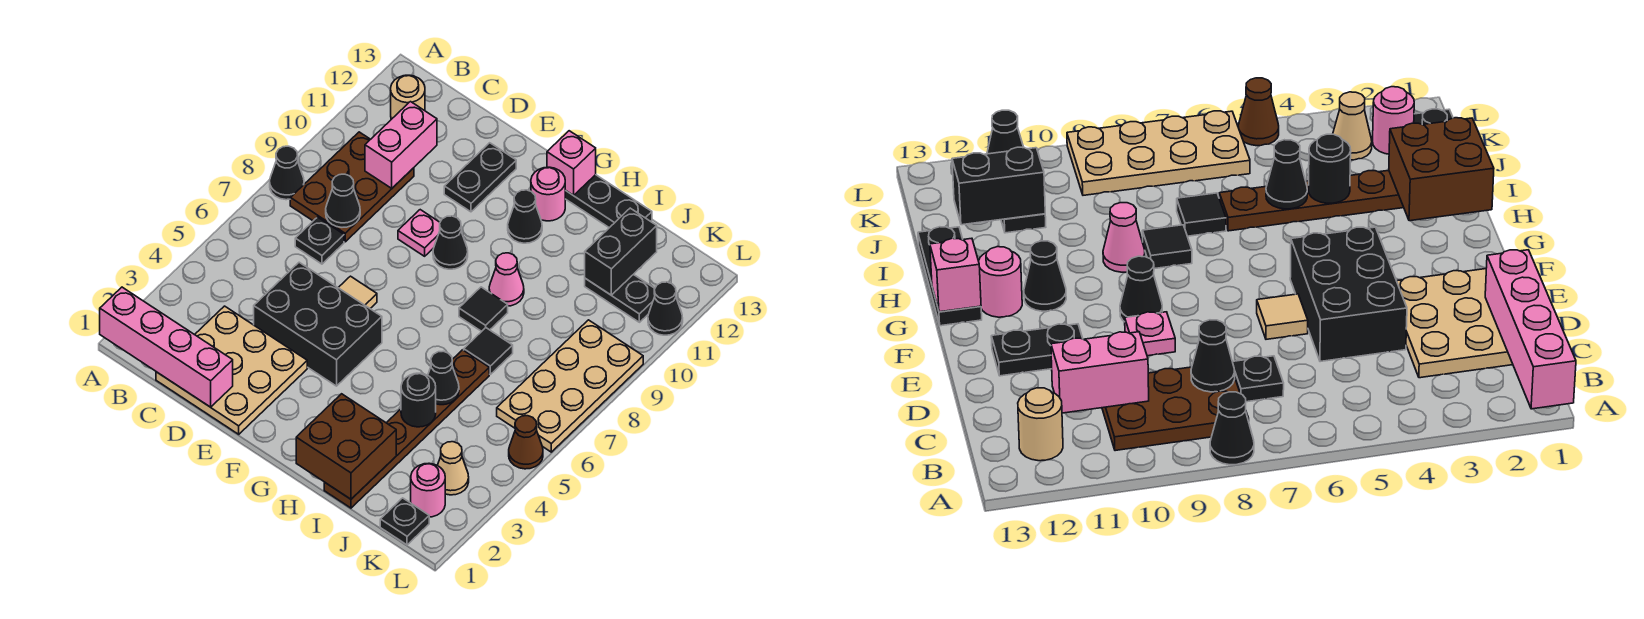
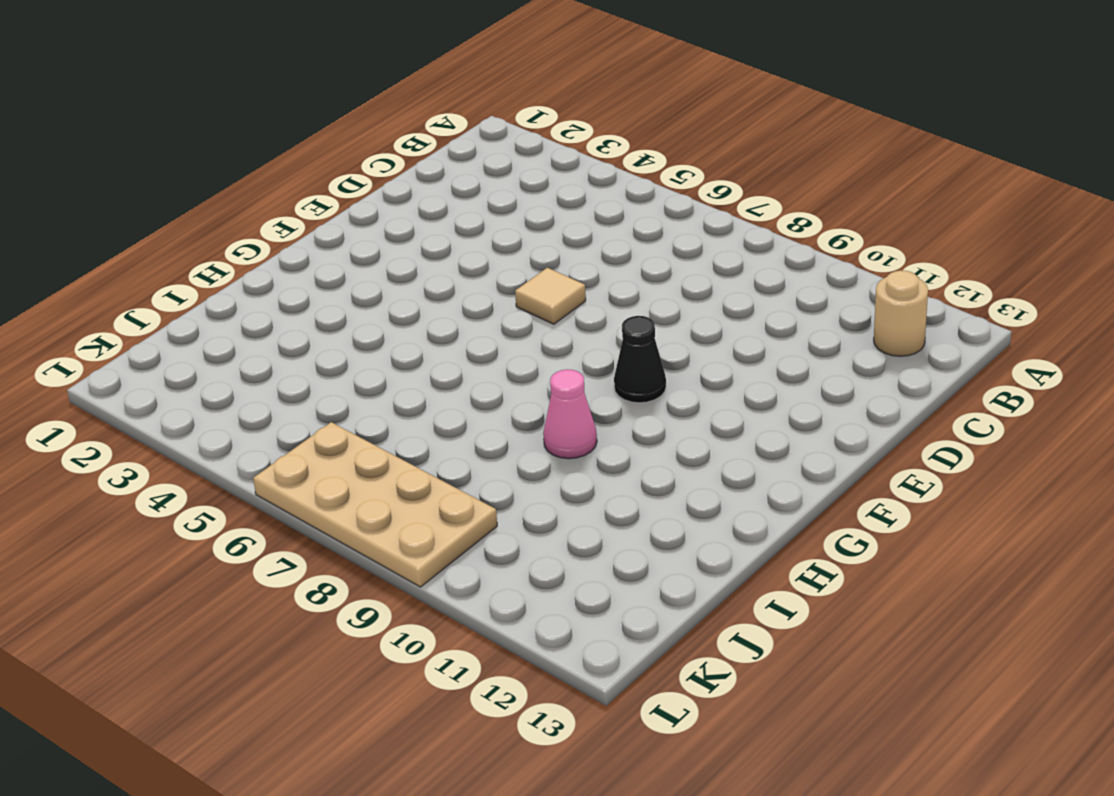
none -> black 1x1 cone [270,146,304,200]
none -> brown 2x3 plate [290,132,414,242]
none -> tan 3x3 plate [156,306,307,434]
none -> black 1x1 plate [295,217,344,264]

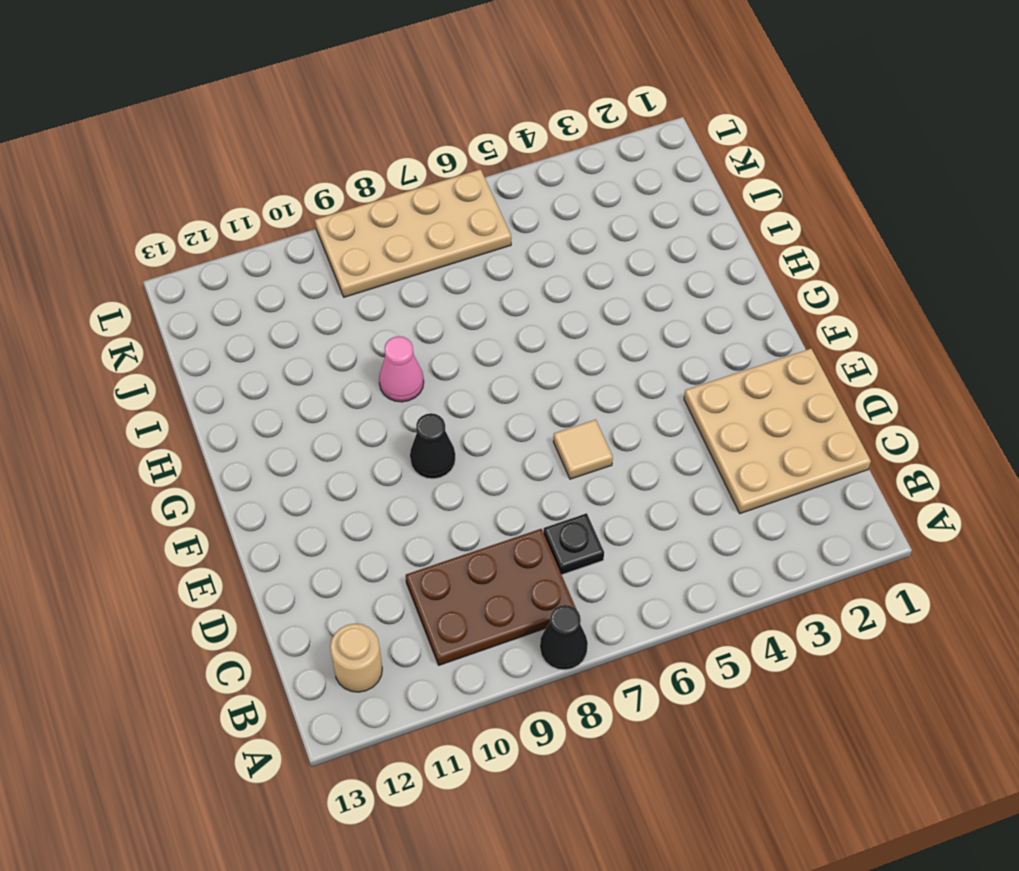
none -> black 2x3 brick [254,262,382,386]
none -> pink 1x1 plate [398,210,440,256]
none -> black 1x2 plate [444,143,516,212]
none -> black 1x1 cone [508,190,542,243]

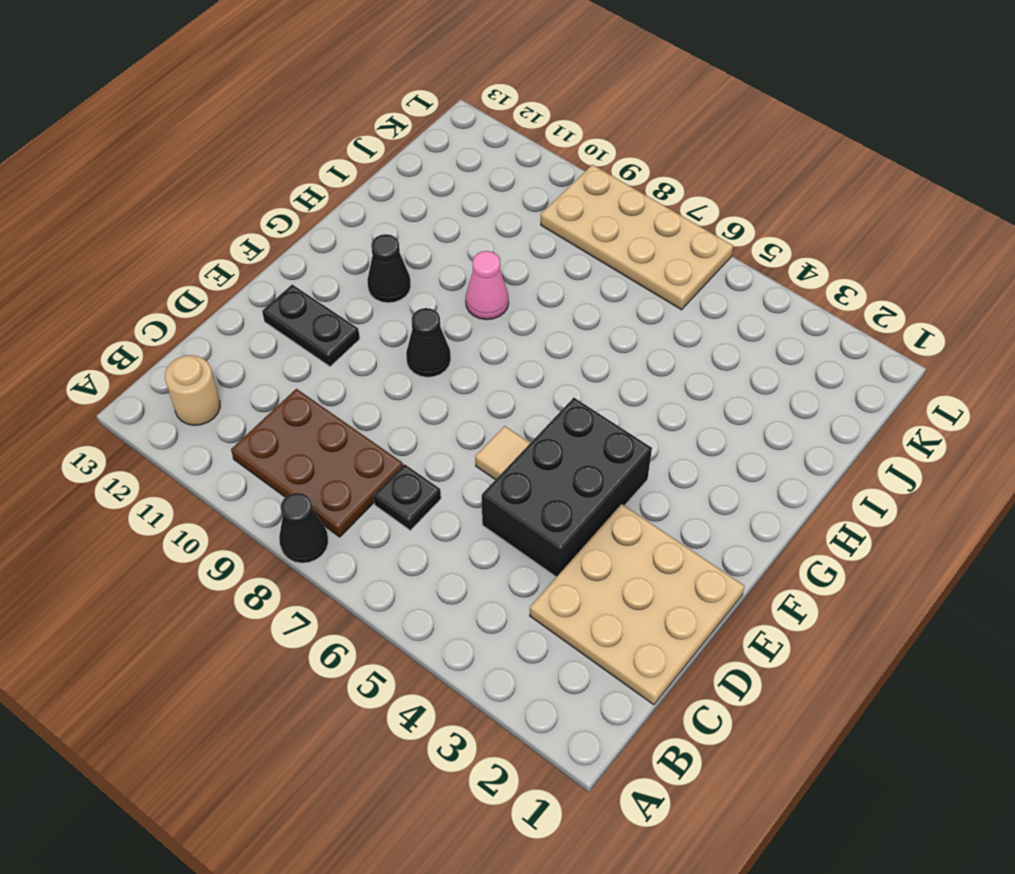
none -> pink 1x1 plate [398,210,440,256]
none -> pink 1x1 round brick [531,167,565,221]
none -> black 1x3 plate [565,175,652,228]
none -> black 1x1 tile [459,287,508,331]

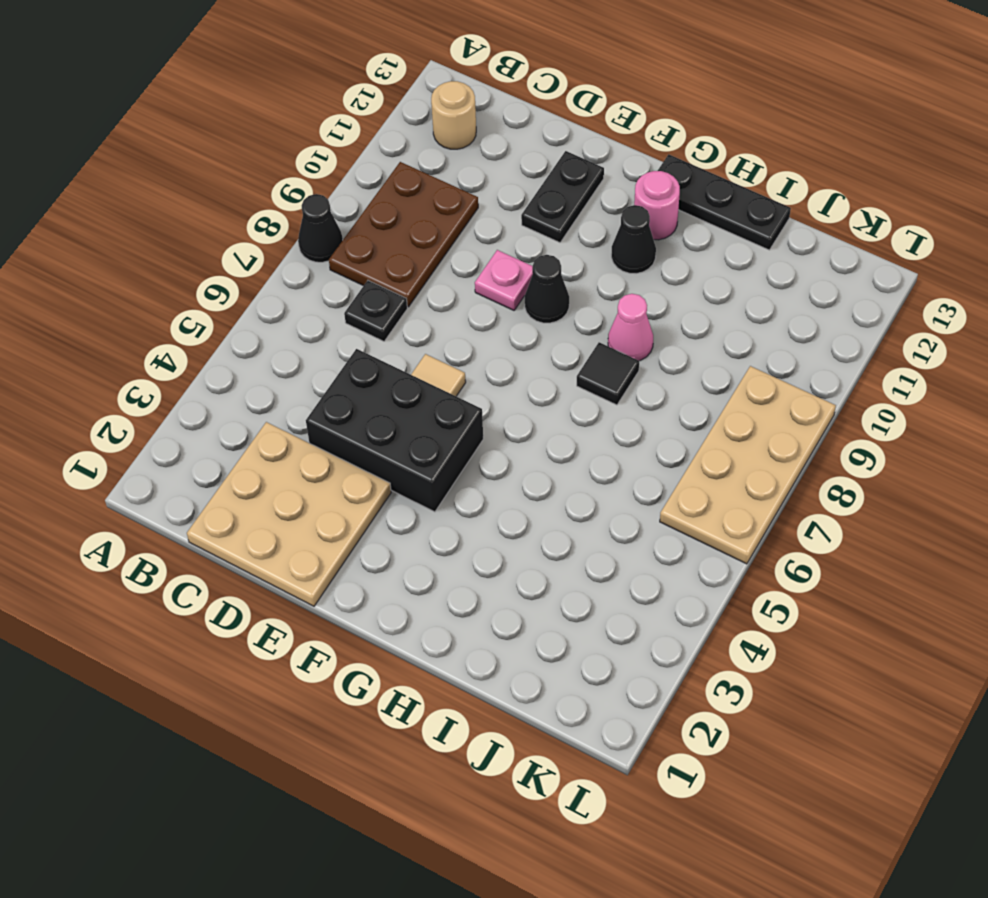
none -> brown 1x6 plate [324,350,489,508]
none -> black 1x1 tile [464,328,513,374]
none -> black 1x2 plate [585,274,655,322]
none -> black 1x1 plate [380,498,429,545]

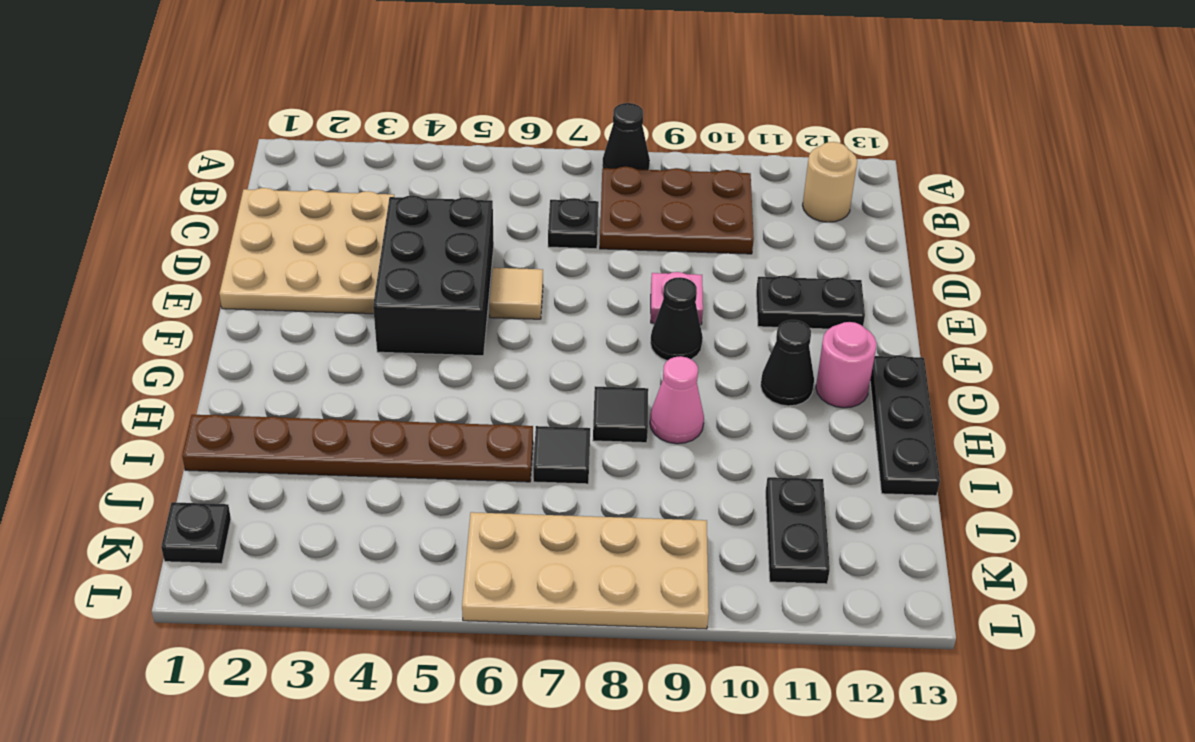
none -> pink 1x1 round brick [411,463,445,517]
none -> tan 1x1 cone [437,442,469,495]
none -> brown 1x1 cone [509,416,543,469]
none -> black 1x1 cone [648,282,683,335]

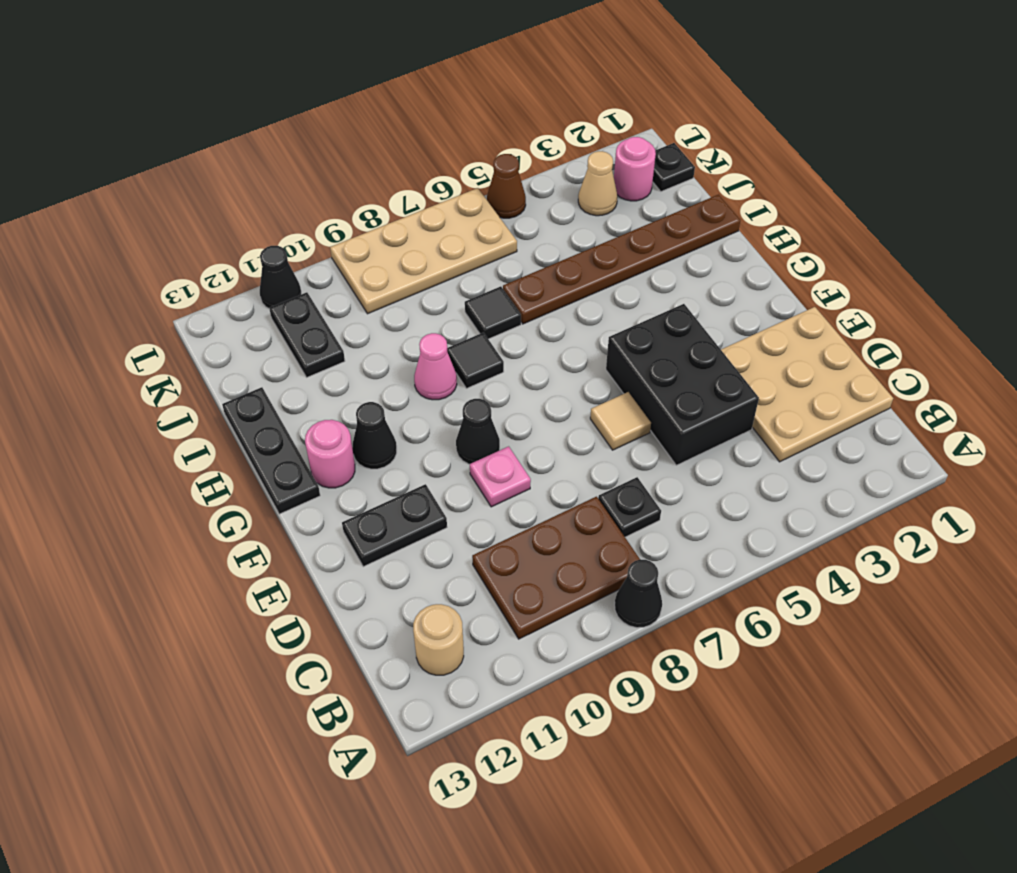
none -> pink 1x4 brick [100,287,233,407]
none -> black 1x1 cone [326,174,360,227]
none -> pink 1x2 brick [365,102,437,188]
none -> pink 1x1 brick [547,131,596,195]

